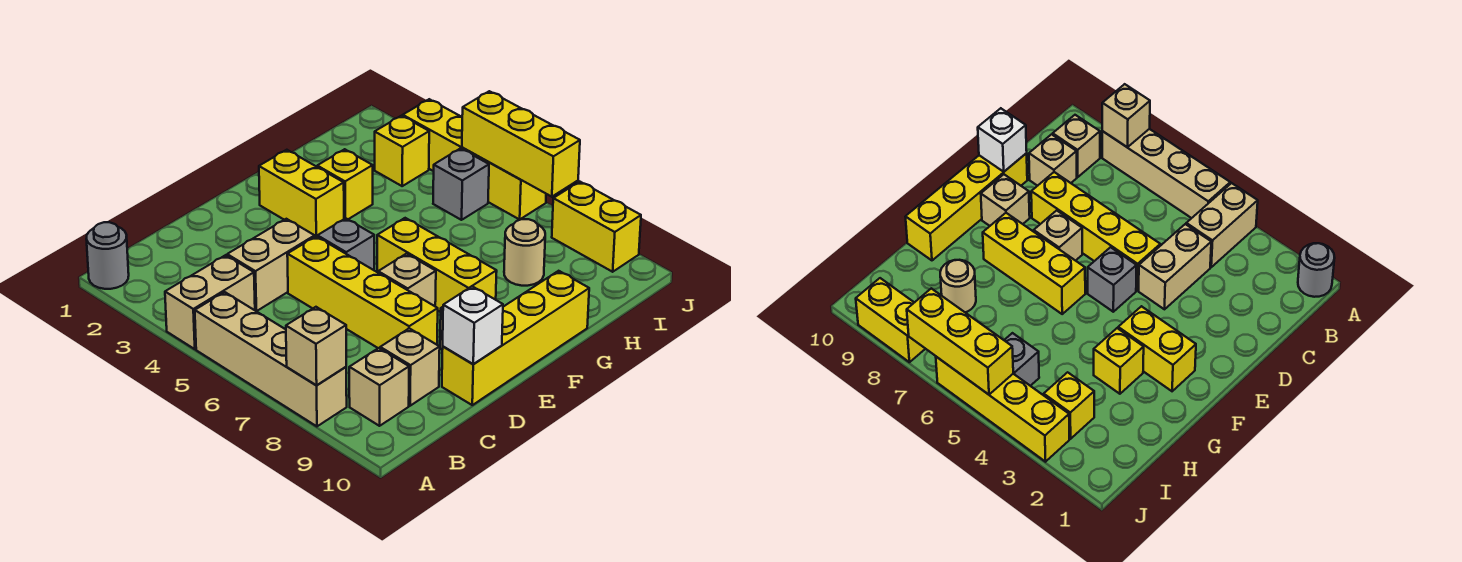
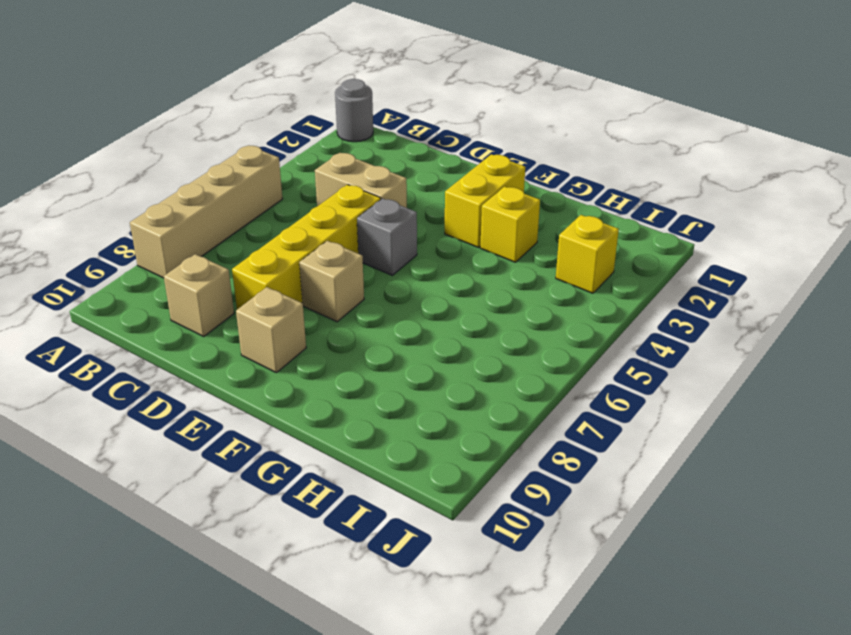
none -> tan 1x2 brick [165,255,255,349]
none -> tan 1x1 brick [349,348,409,426]
none -> yellow 1x4 brick [442,271,589,405]

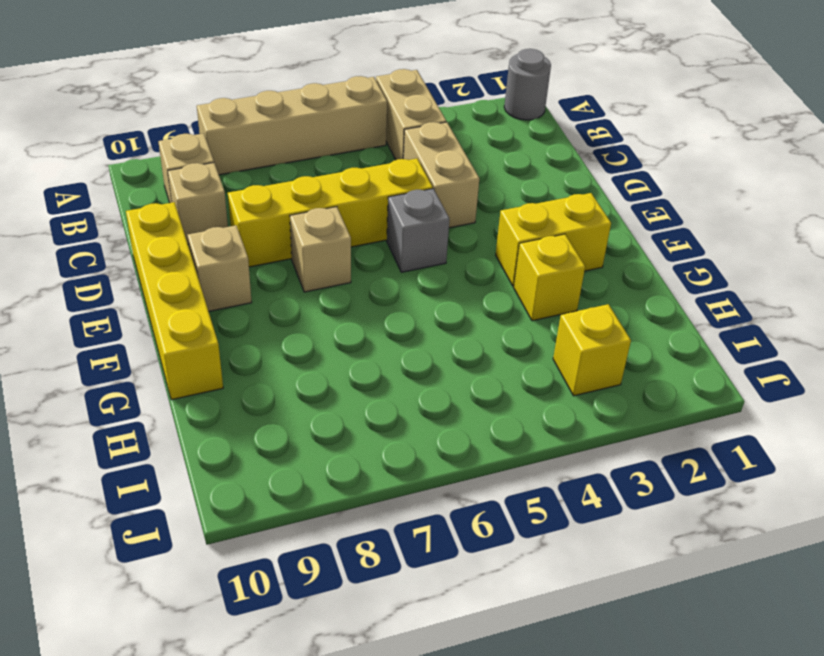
none -> yellow 1x3 brick [377,218,497,312]
none -> tan 1x1 round brick [504,219,545,286]
none -> grey 1x1 brick [433,148,489,220]

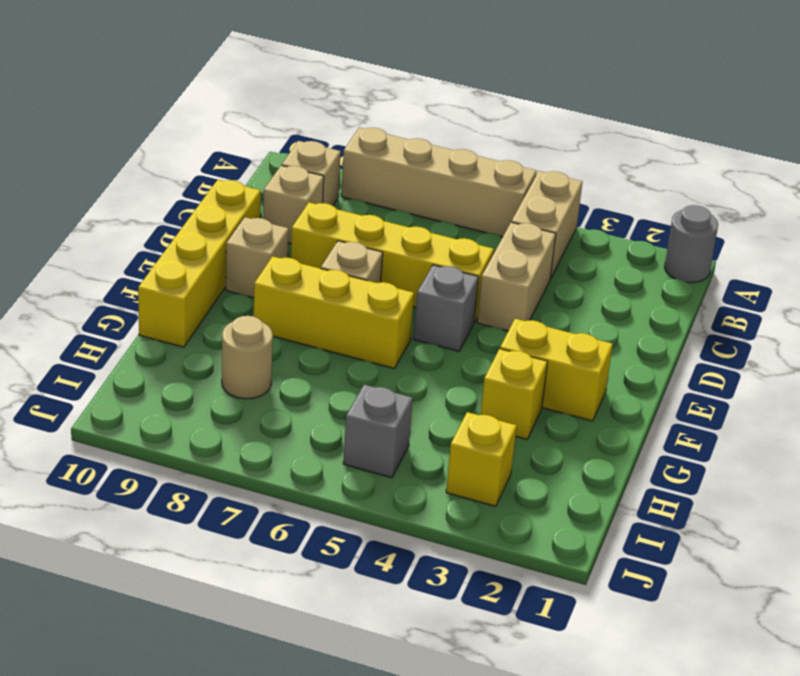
none -> yellow 1x4 brick [403,99,546,219]
none -> yellow 1x2 brick [552,182,641,272]
none -> tan 1x1 brick [286,307,346,385]

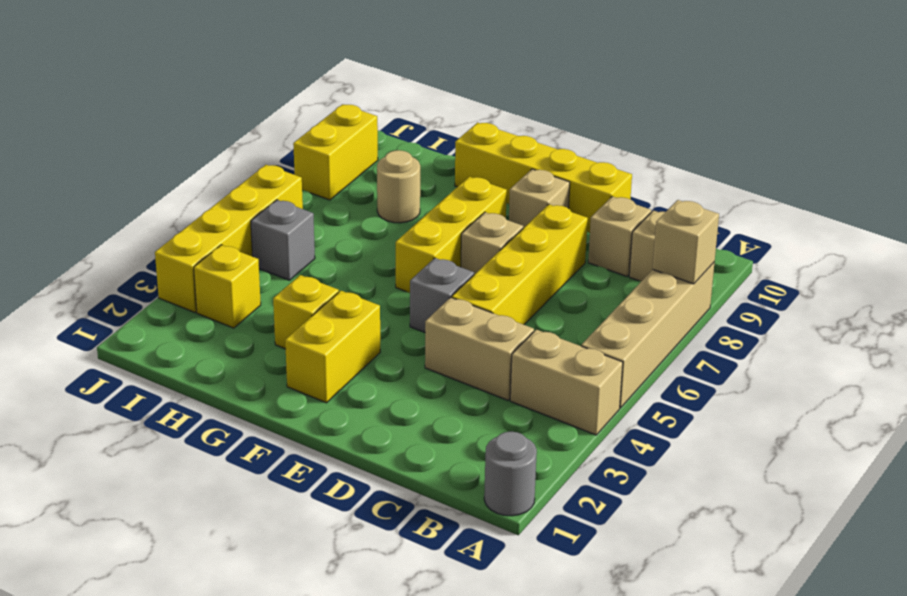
none -> white 1x1 brick [443,286,503,364]
none -> yellow 1x3 brick [462,91,580,197]

